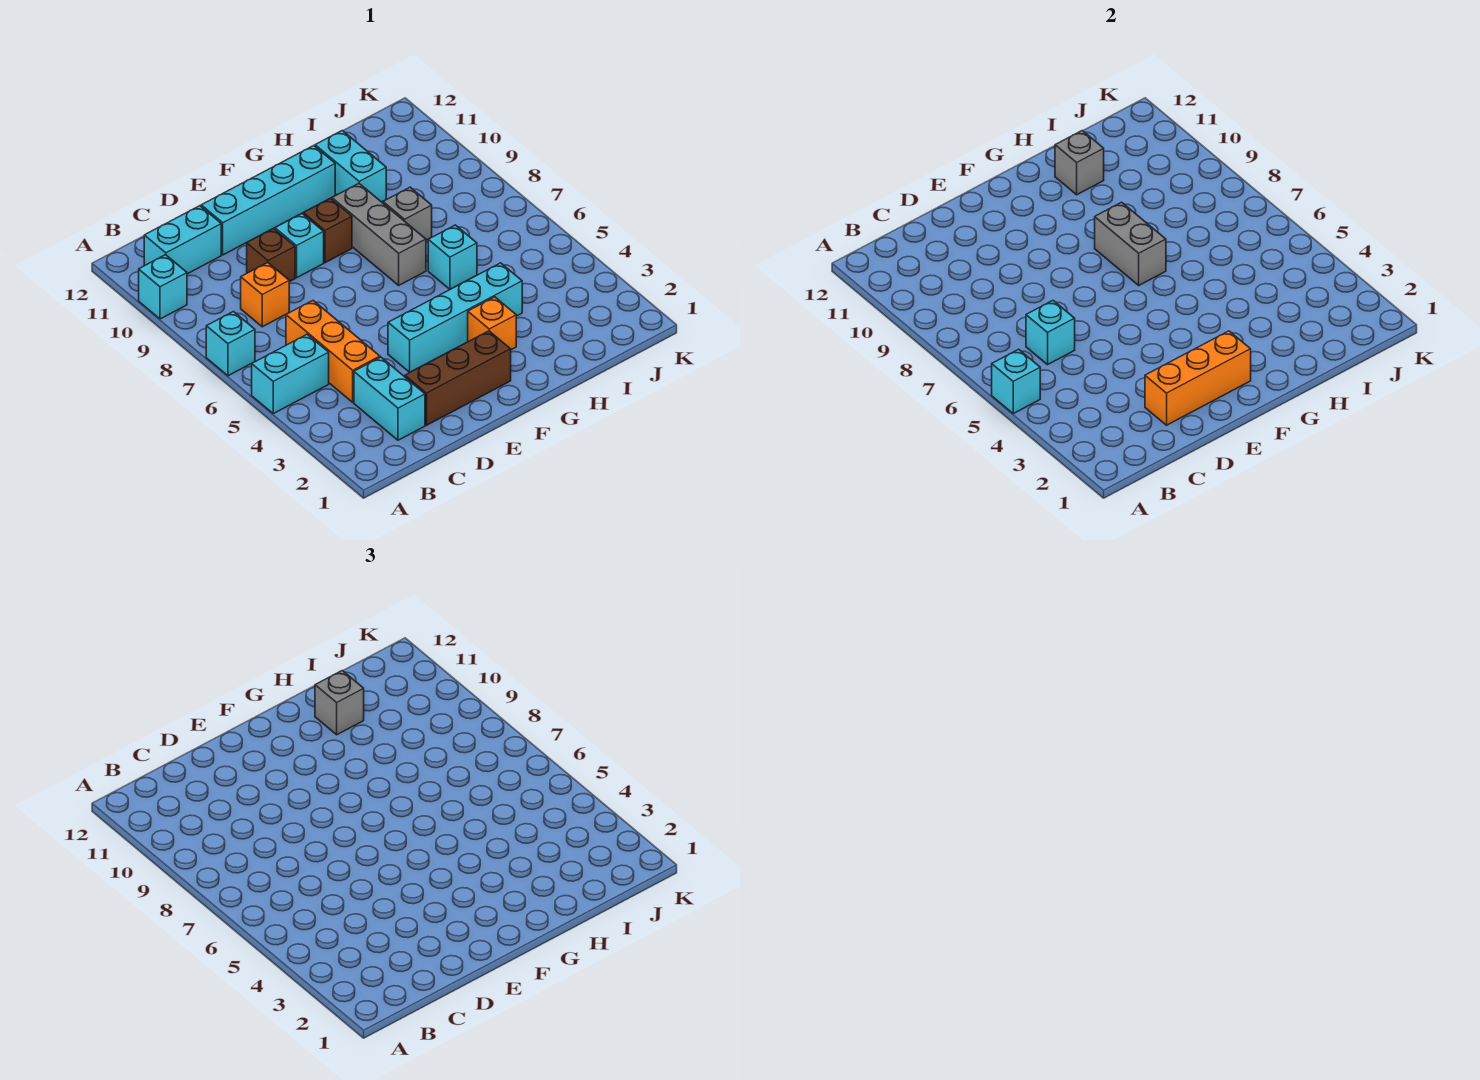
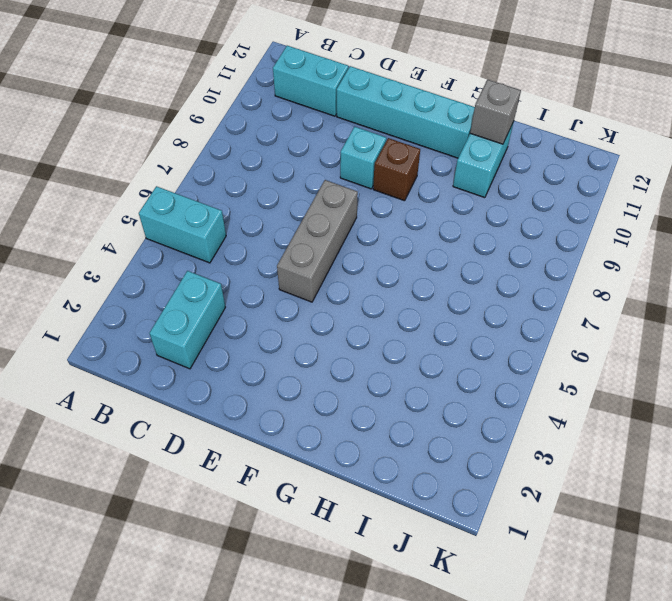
grey 1x3 brick [277,180,358,302] -> grey 1x3 brick moved to [332,184,426,285]
none -> cyan 1x1 brick [206,312,255,376]
none -> cyan 1x1 brick [139,255,187,319]
none -> orange 1x3 brick [286,301,380,402]

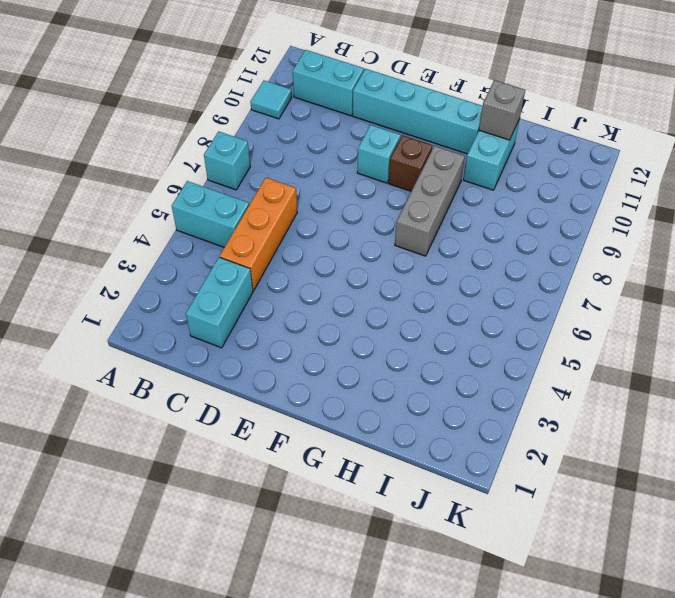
cyan 1x1 tile [251,81,292,119] -> cyan 1x1 brick [139,255,187,319]
none -> orange 1x1 brick [241,263,289,327]
none -> brown 1x3 brick [405,331,511,425]
none -> brown 1x1 brick [247,228,295,282]

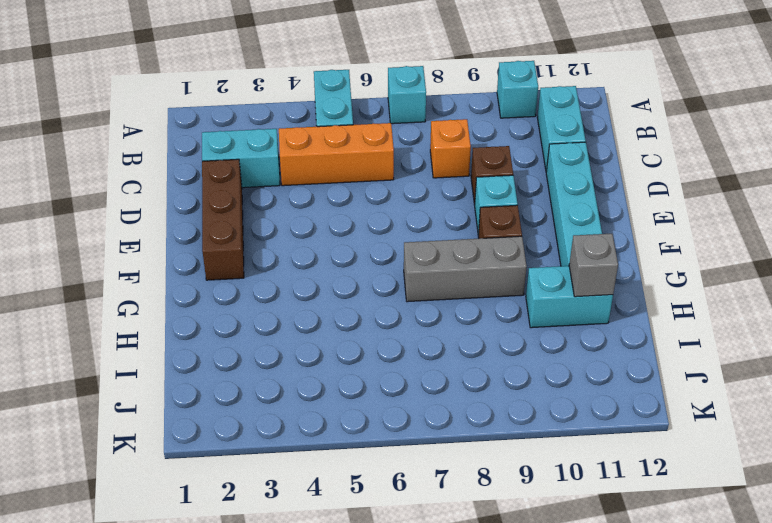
none -> cyan 1x4 brick [388,263,522,372]
none -> orange 1x1 brick [468,297,516,350]
none -> cyan 1x1 brick [428,225,477,289]

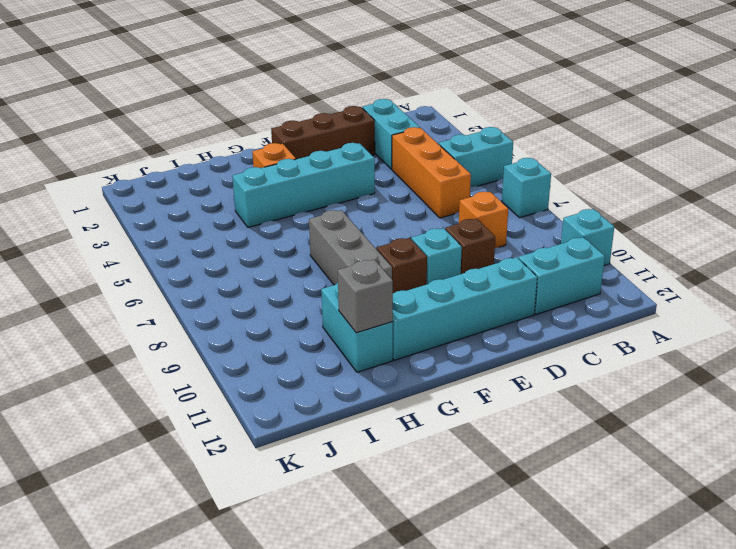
none -> cyan 1x1 brick [428,225,477,289]
none -> grey 1x1 brick [383,187,432,240]
none -> cyan 1x1 brick [992,349,1040,414]

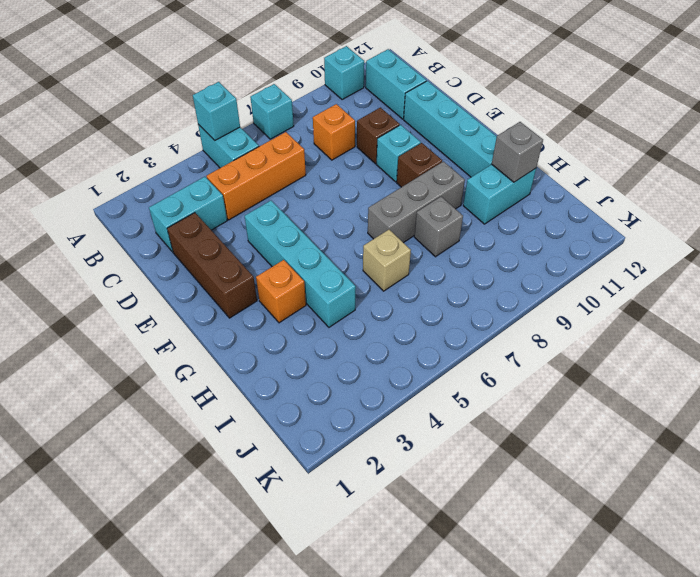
tan 1x1 brick [363,230,411,291] -> cyan 1x1 brick [428,225,477,289]
none -> cyan 1x1 brick [1026,301,1075,365]
none -> orange 1x3 brick [1145,331,1251,425]
none -> grey 1x2 brick [1095,202,1166,285]

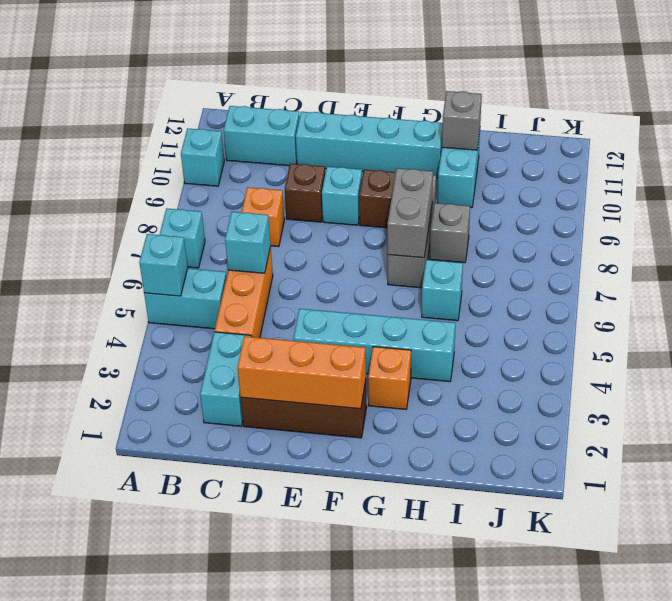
none -> grey 1x1 brick [315,671,364,735]

